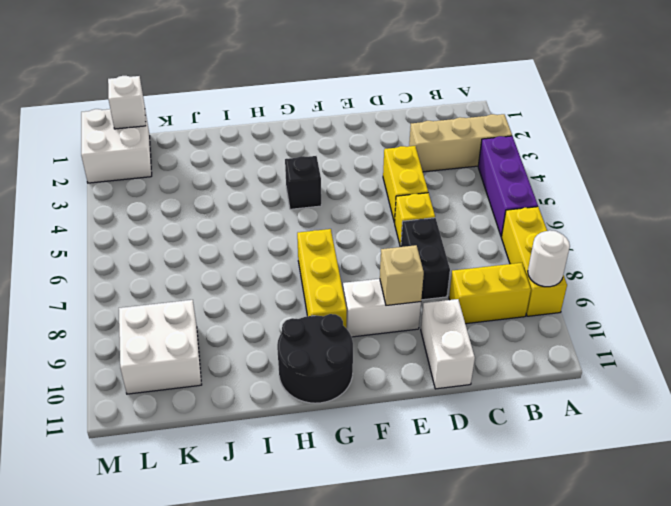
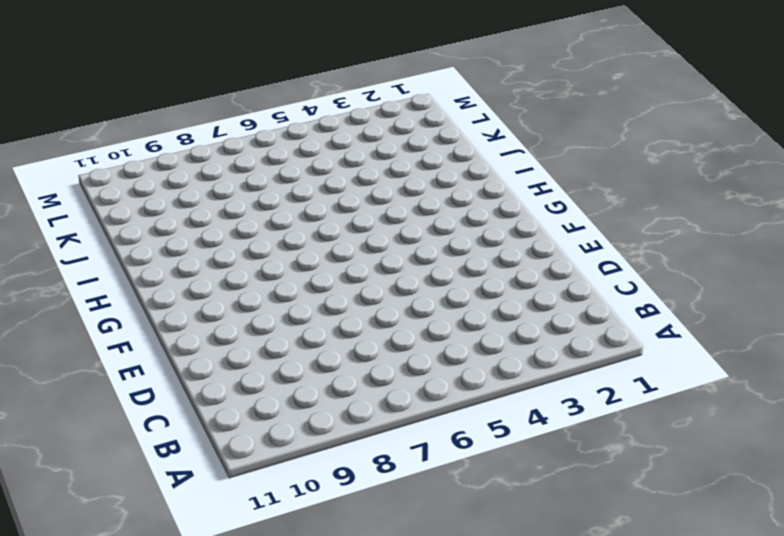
none -> tan 1x3 brick [409,114,512,172]
none -> purple 1x3 brick [478,136,538,237]
none -> yellow 1x3 brick [502,207,567,316]

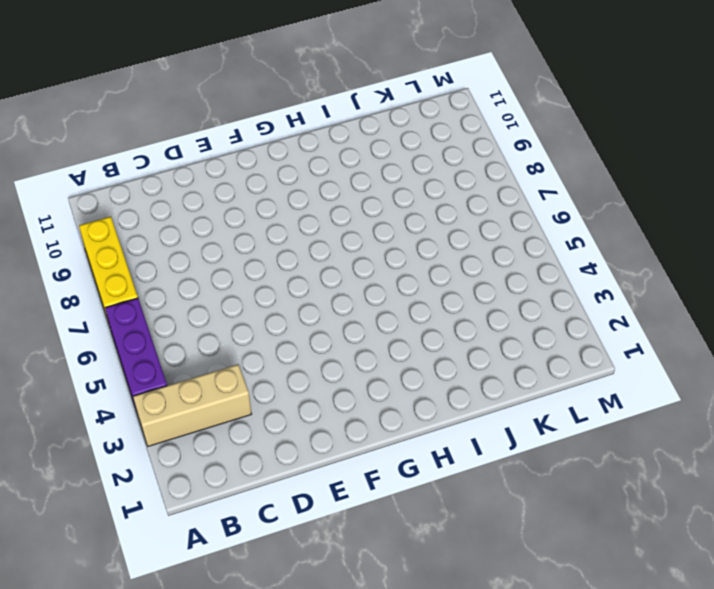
none -> yellow 1x2 brick [449,263,531,324]
none -> yellow 1x2 brick [383,146,428,223]
none -> yellow 1x1 brick [395,193,435,247]

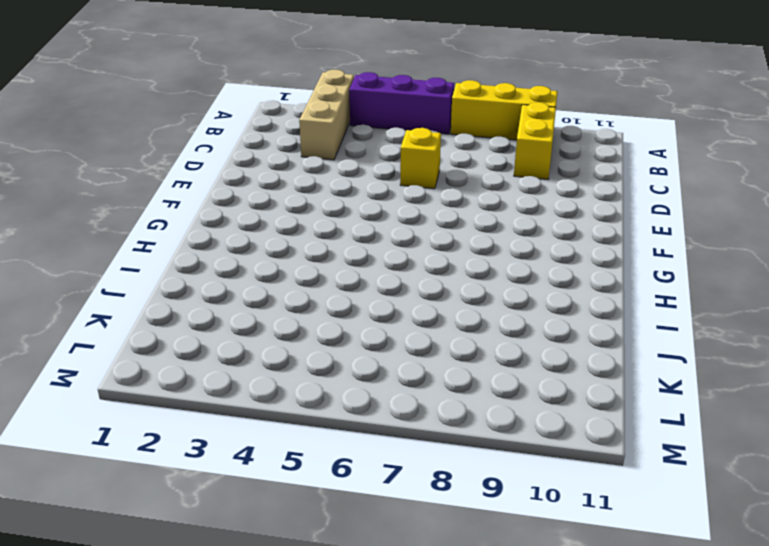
none -> yellow 1x2 brick [383,146,428,223]
none -> black 1x2 brick [401,218,450,300]
none -> white 1x2 brick [421,299,475,389]

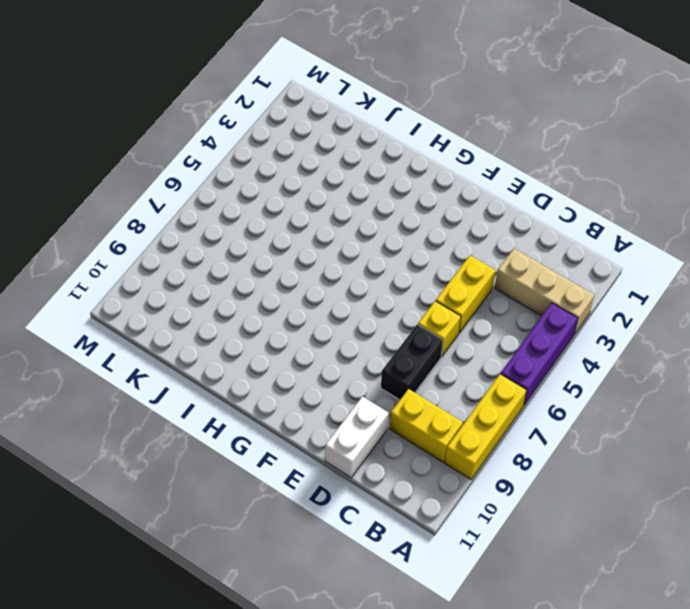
none -> white 1x2 brick [343,279,421,337]
none -> black 1x1 brick [285,156,321,209]
none -> yellow 1x3 brick [297,229,347,329]

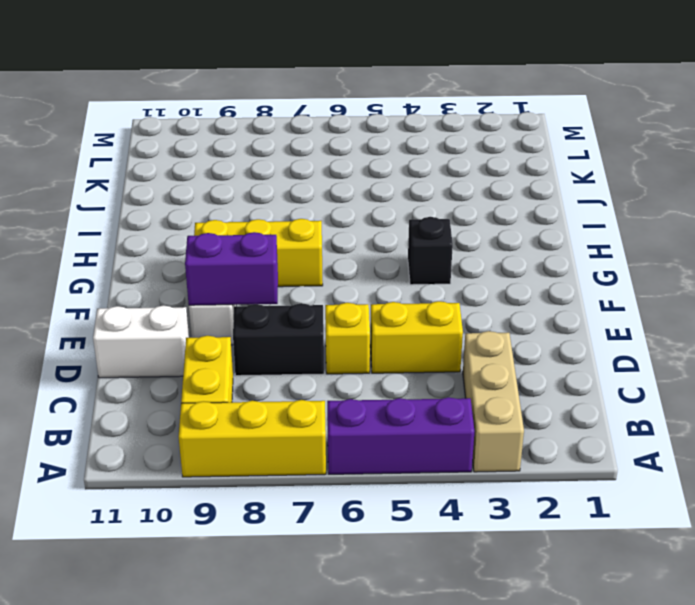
purple 1x2 brick [185,232,278,305] -> tan 1x1 brick [380,245,424,306]
none -> black 2x2 round brick [277,314,353,403]
none -> white 2x2 brick [119,300,202,394]
none -> white 2x2 brick [81,109,152,183]

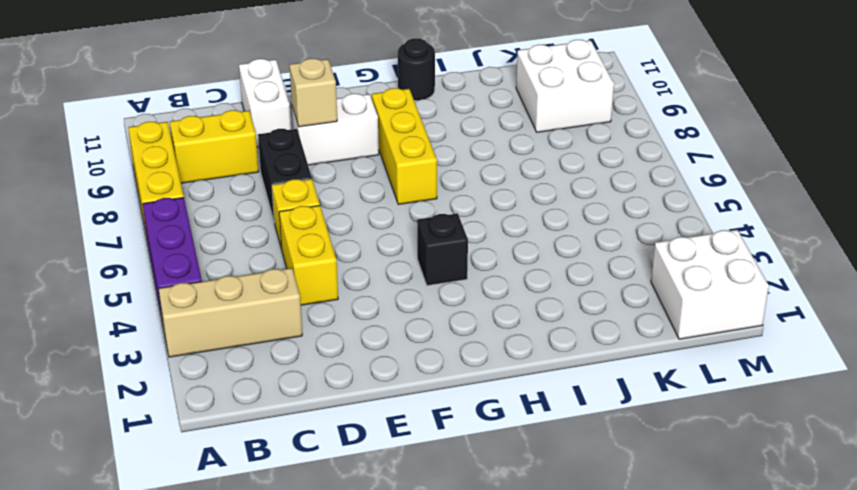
black 1x1 round brick [398,38,435,101] -> black 2x2 round brick [277,314,353,403]
none -> white 1x1 round brick [528,230,570,287]
none -> white 1x1 brick [108,76,146,129]

